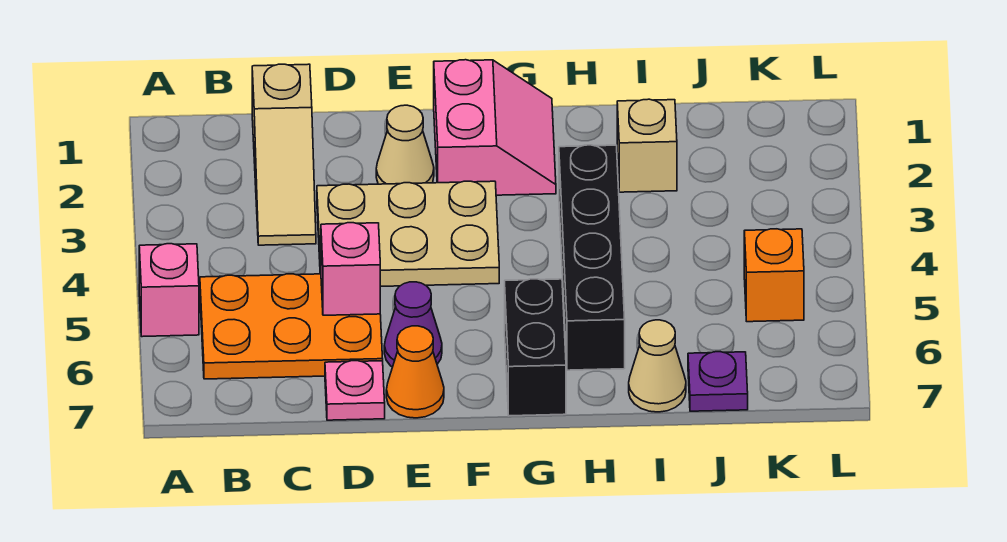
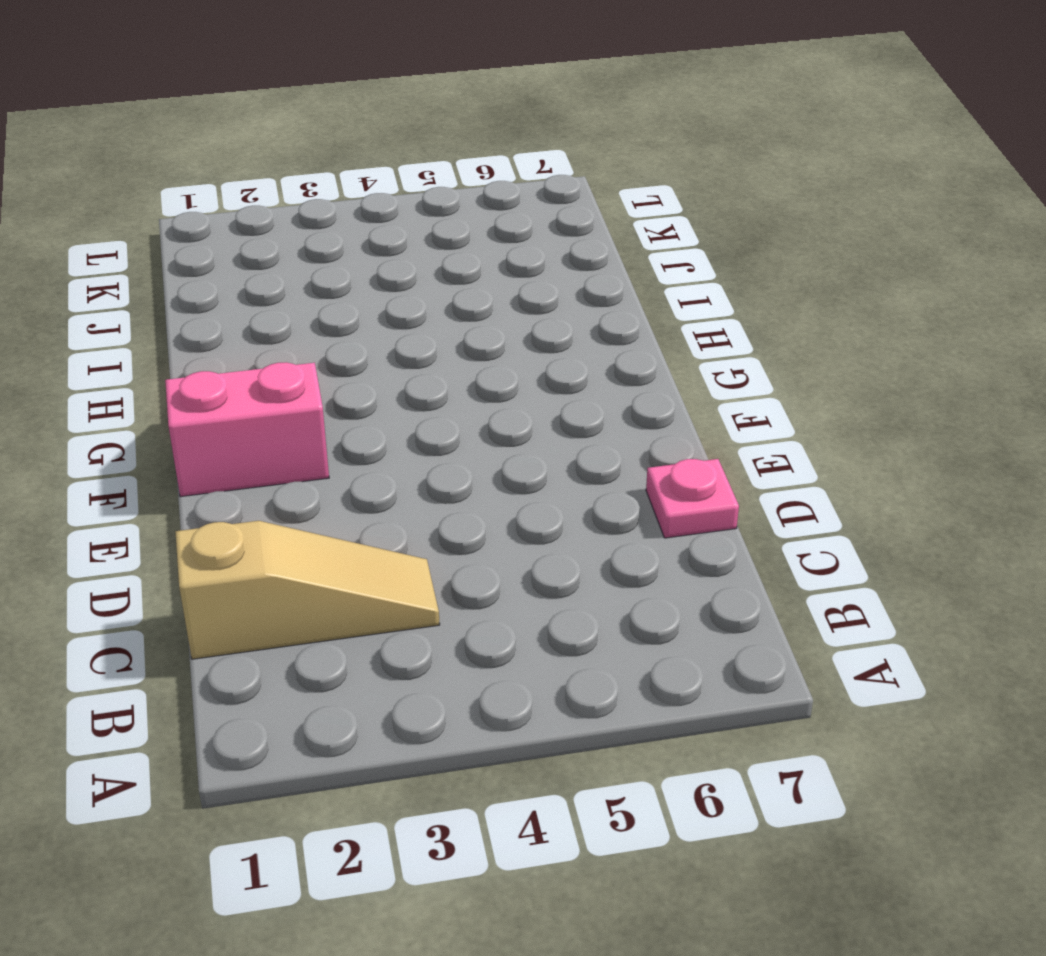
none -> pink 1x1 brick [139,244,199,337]
none -> orange 2x3 plate [200,274,383,379]
none -> tan 2x3 plate [317,181,499,286]

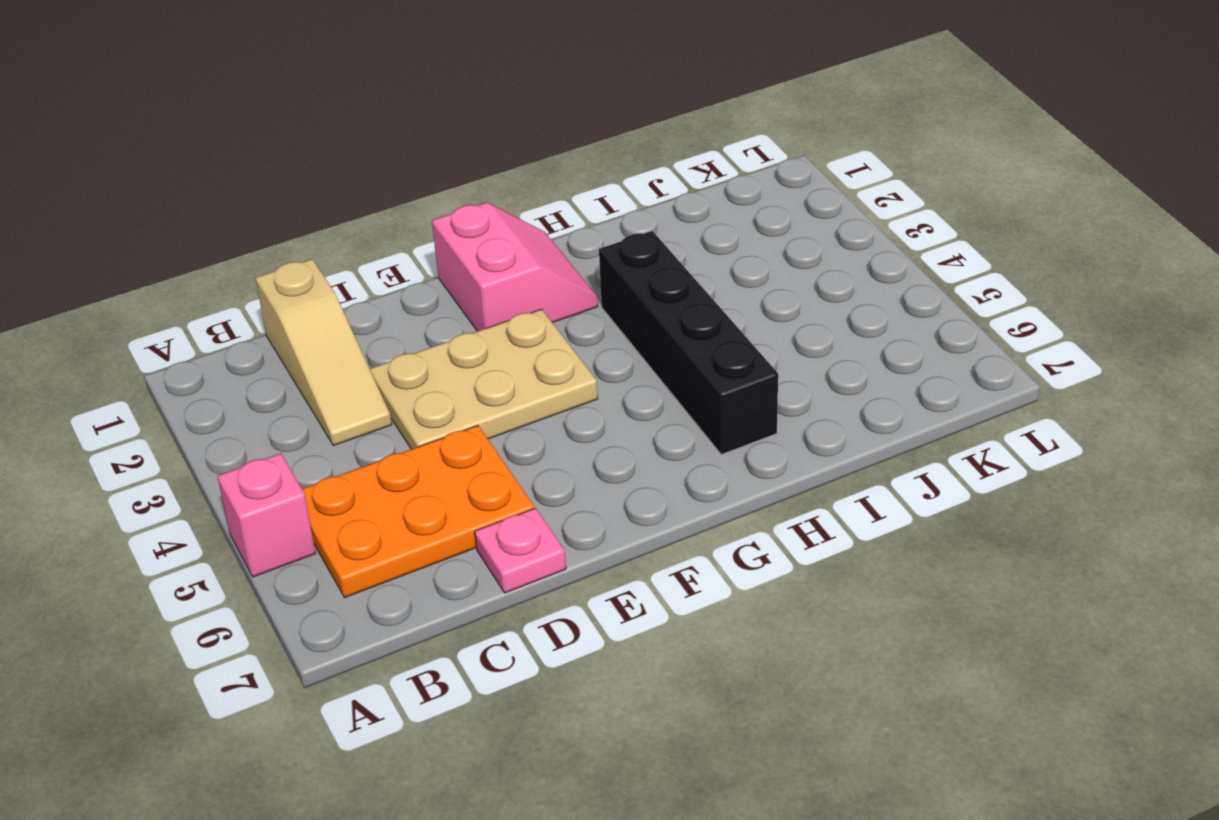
none -> tan 1x1 cone [376,105,434,184]
none -> purple 1x1 cone [384,282,442,367]
none -> orange 1x1 cone [386,326,444,418]

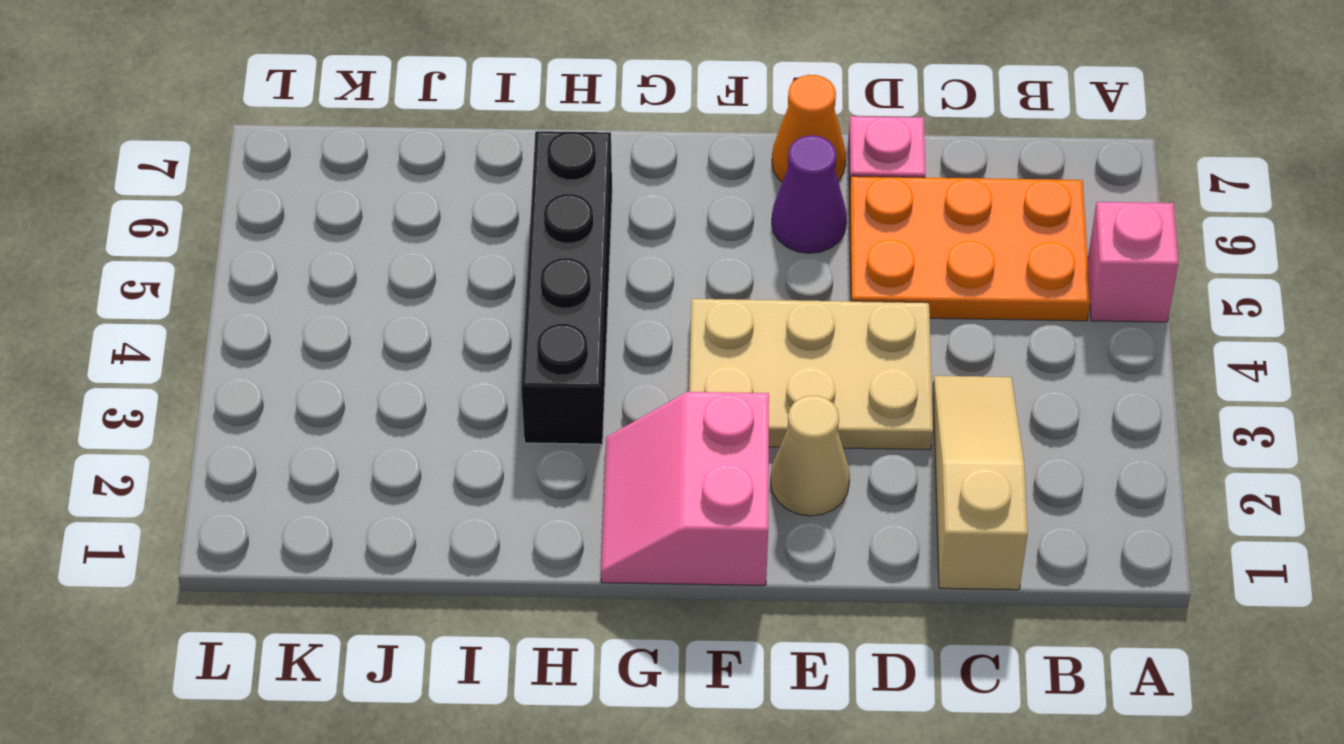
none -> black 1x2 brick [505,279,566,416]
none -> tan 1x1 brick [617,99,677,192]
none -> tan 1x1 cone [629,320,686,412]

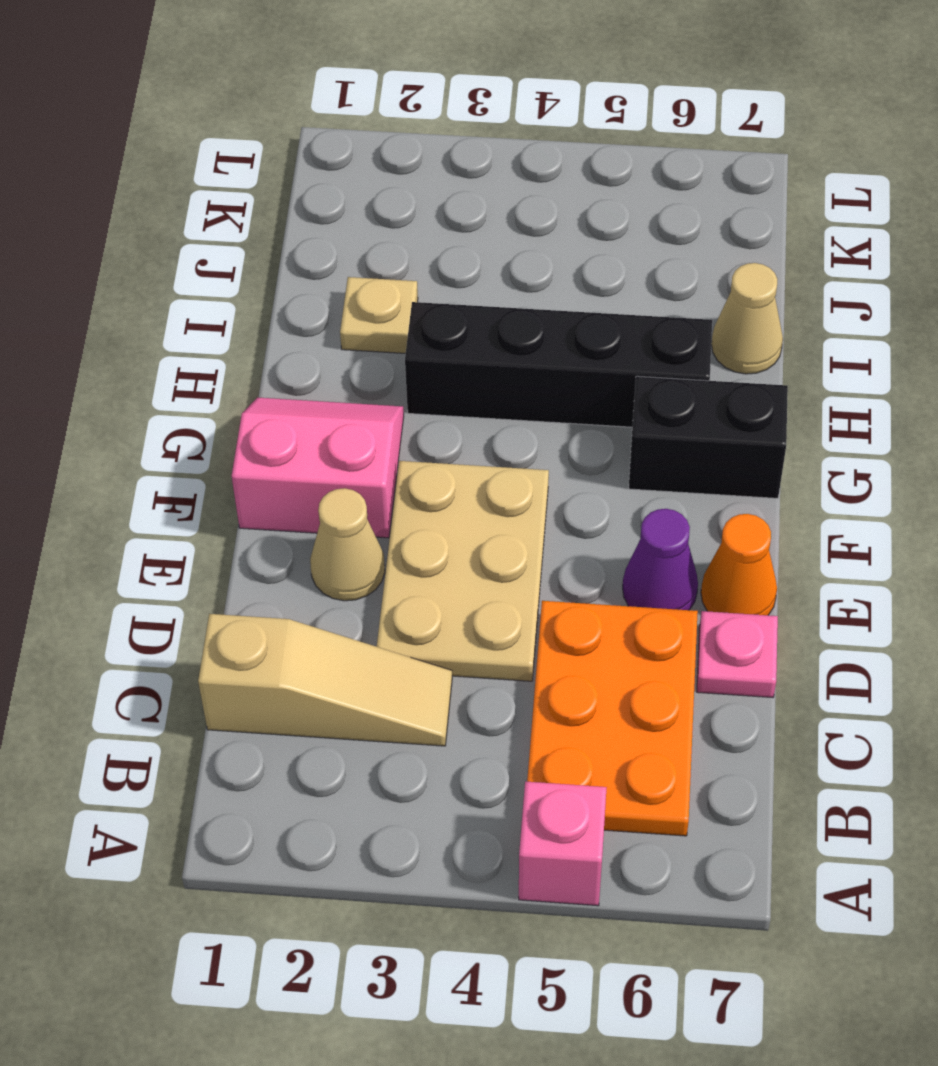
tan 1x1 plate [340,277,418,353] -> tan 1x1 brick [617,99,677,192]
none -> purple 1x1 plate [688,352,748,411]
none -> orange 1x1 brick [744,229,804,322]
none -> pink 1x1 brick [321,223,380,315]

